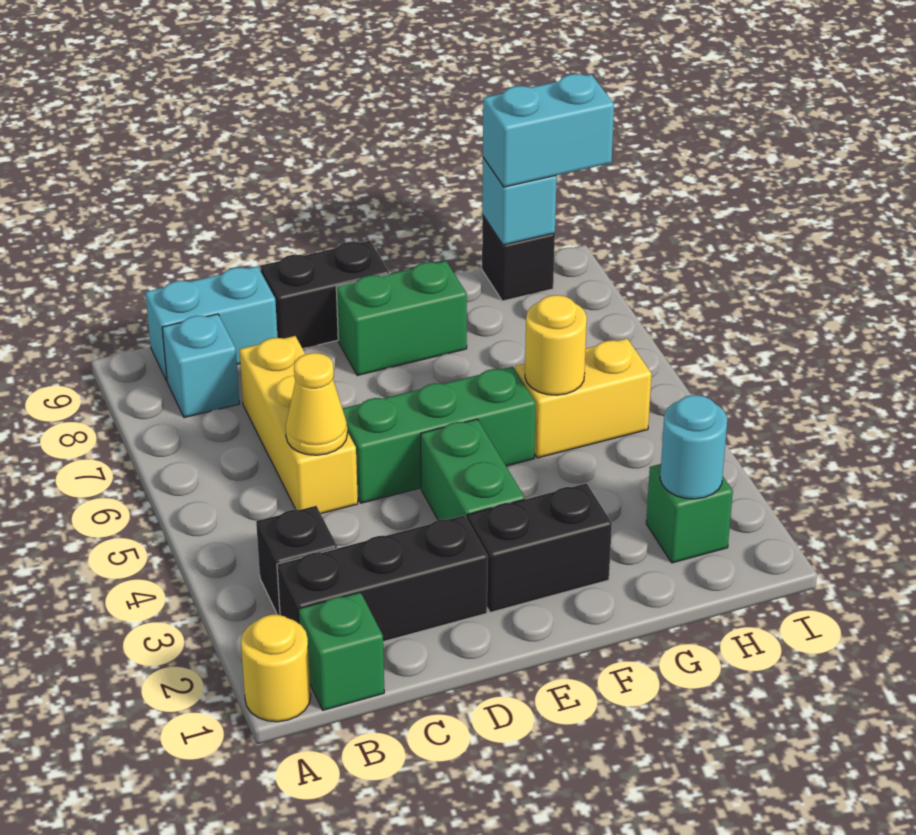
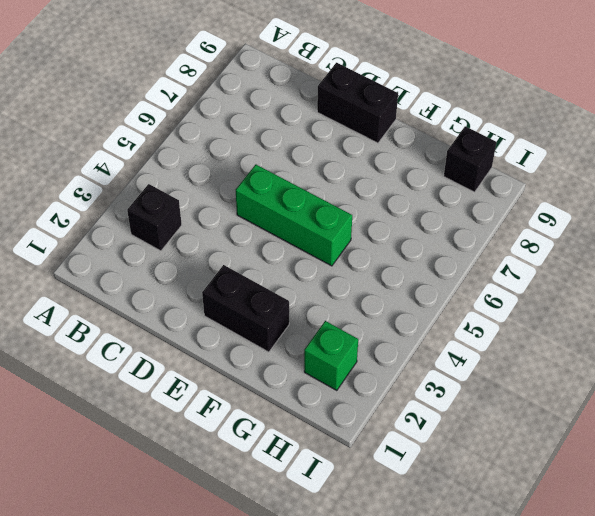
none -> yellow 1x1 round brick [241,615,311,722]
none -> green 1x1 brick [299,592,384,710]
none -> black 1x3 brick [277,515,488,642]

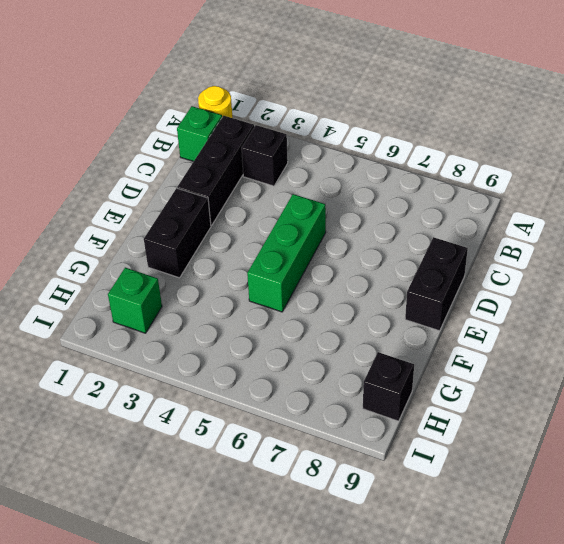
none -> cyan 1x1 brick [162,314,240,418]
none -> cyan 1x2 brick [145,266,278,381]
none -> yellow 1x3 brick [239,336,358,514]

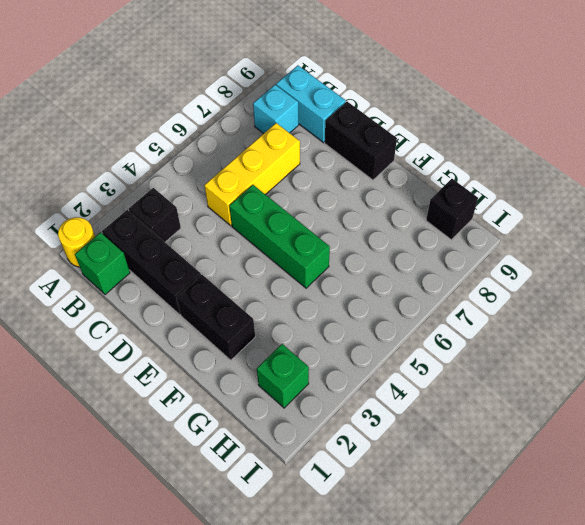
none -> green 1x2 brick [421,419,525,520]
none -> green 1x2 brick [336,261,467,376]
none -> yellow 1x2 brick [516,339,652,458]

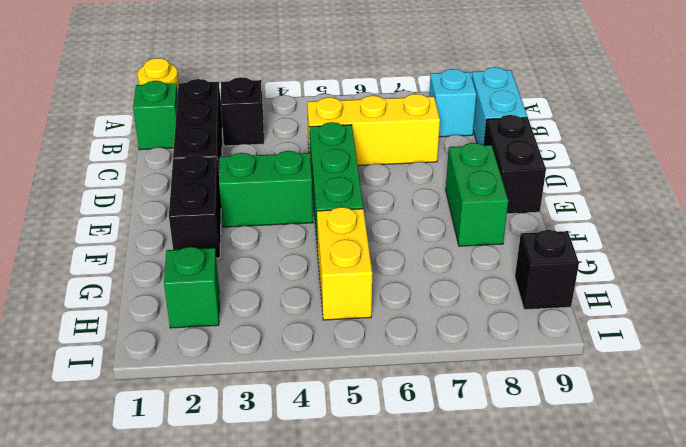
none -> yellow 1x1 cone [286,353,347,455]
none -> yellow 1x1 round brick [525,295,587,395]
none -> cyan 1x1 round brick [660,395,727,499]

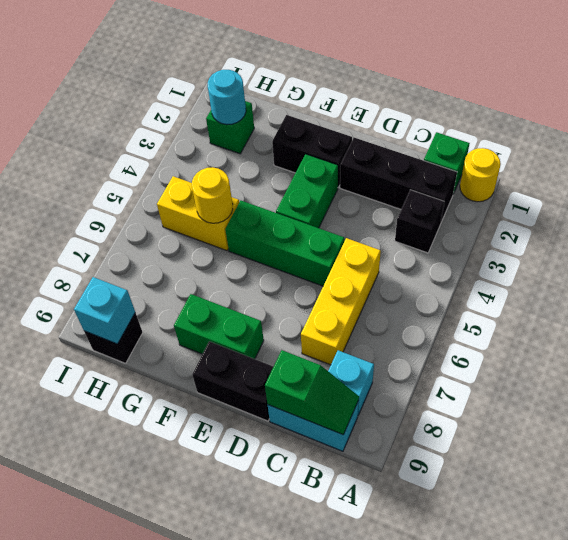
green 1x2 slope [265,350,359,435] -> none
none -> yellow 1x1 cone [286,353,347,455]
none -> cyan 1x2 brick [483,74,614,187]

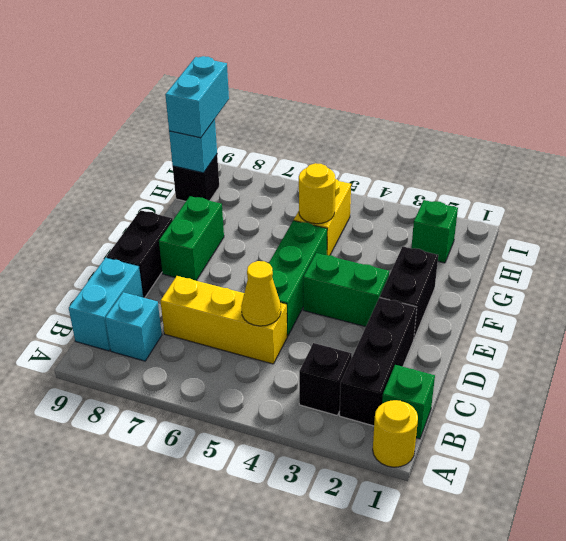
none -> cyan 1x1 round brick [660,395,727,499]

